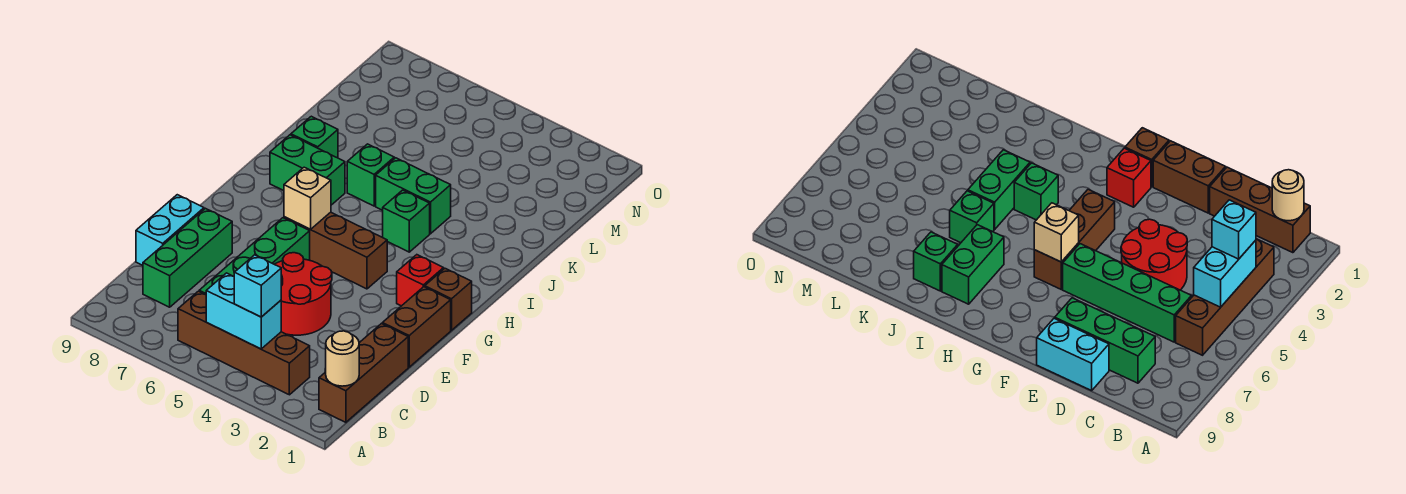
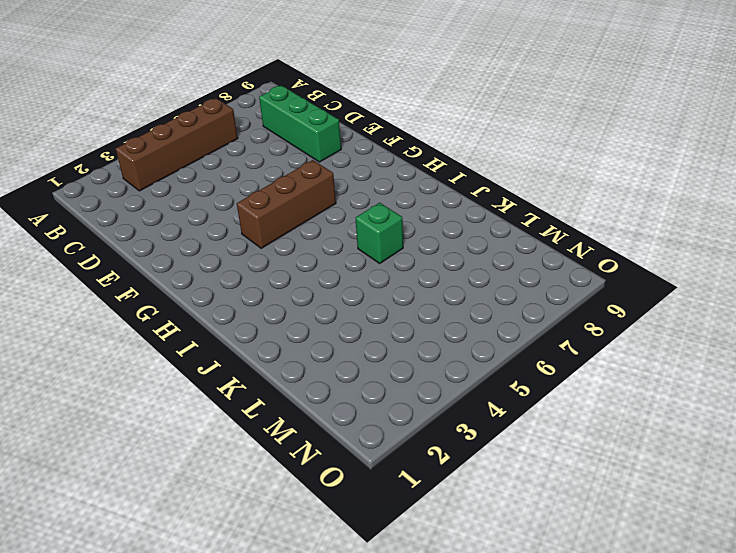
none -> brown 1x3 brick [319,324,408,422]
none -> green 1x4 brick [199,218,310,295]
none -> red 2x2 round brick [275,253,332,335]

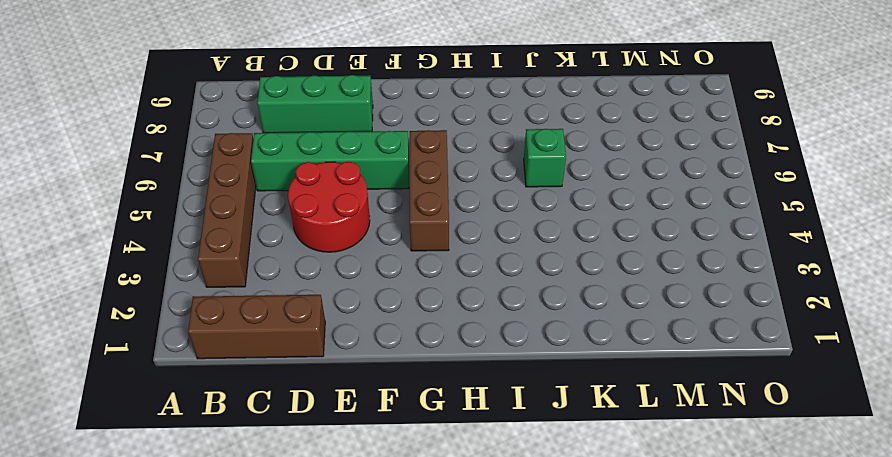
none -> cyan 1x2 brick [136,195,204,265]
none -> brown 1x2 brick [382,287,451,367]
none -> brown 1x1 brick [425,269,472,330]

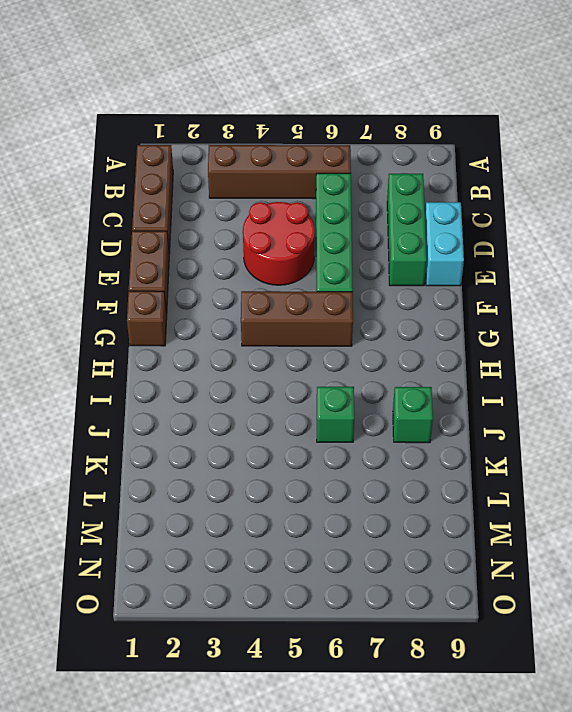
none -> red 1x1 brick [397,255,444,306]
none -> green 1x1 brick [383,190,430,252]
none -> green 1x2 brick [270,135,345,205]

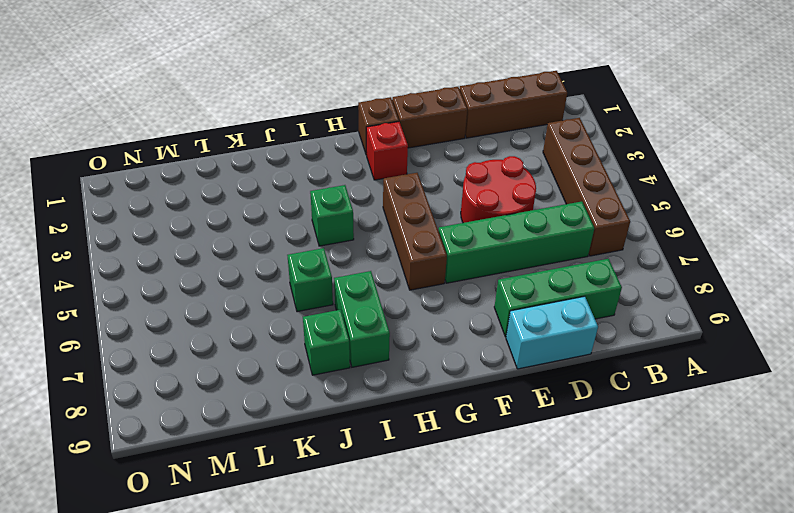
none -> green 1x2 brick [376,158,451,234]
none -> tan 1x1 round brick [326,331,359,386]
none -> cyan 1x2 brick [206,273,281,349]

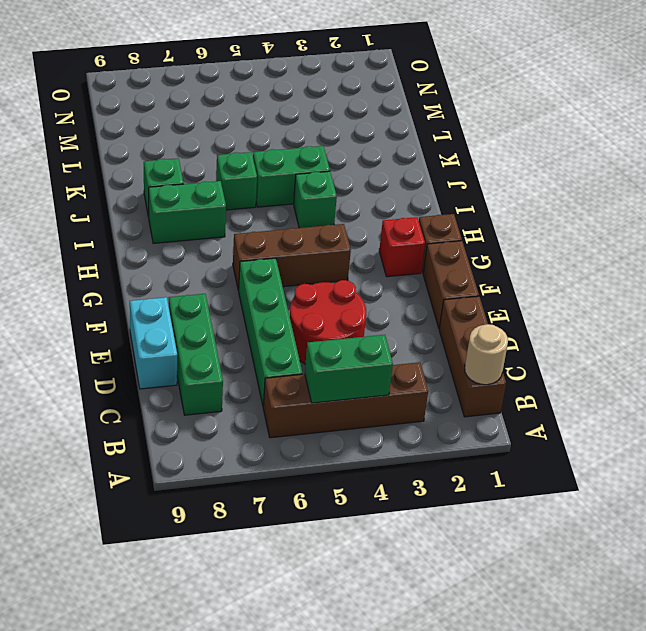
green 1x2 brick [305,335,393,403] -> cyan 1x2 brick [206,273,281,349]
none -> tan 1x1 brick [284,167,331,229]
none -> cyan 1x1 brick [234,255,281,317]

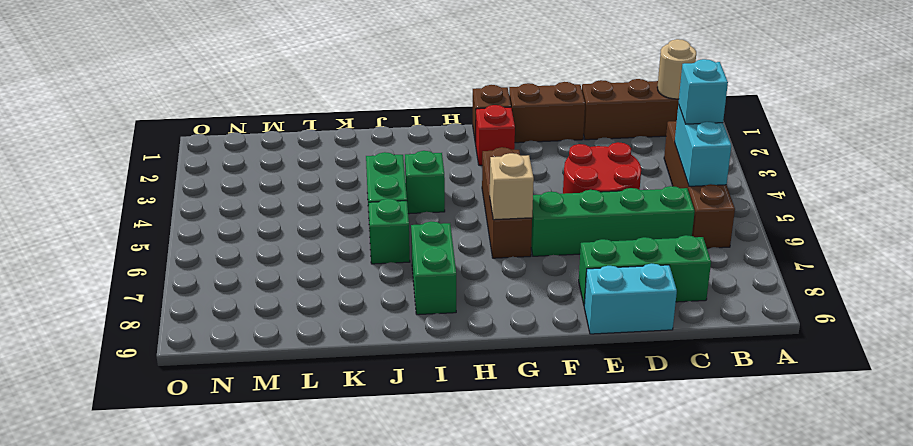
none -> green 1x1 brick [291,116,338,158]

